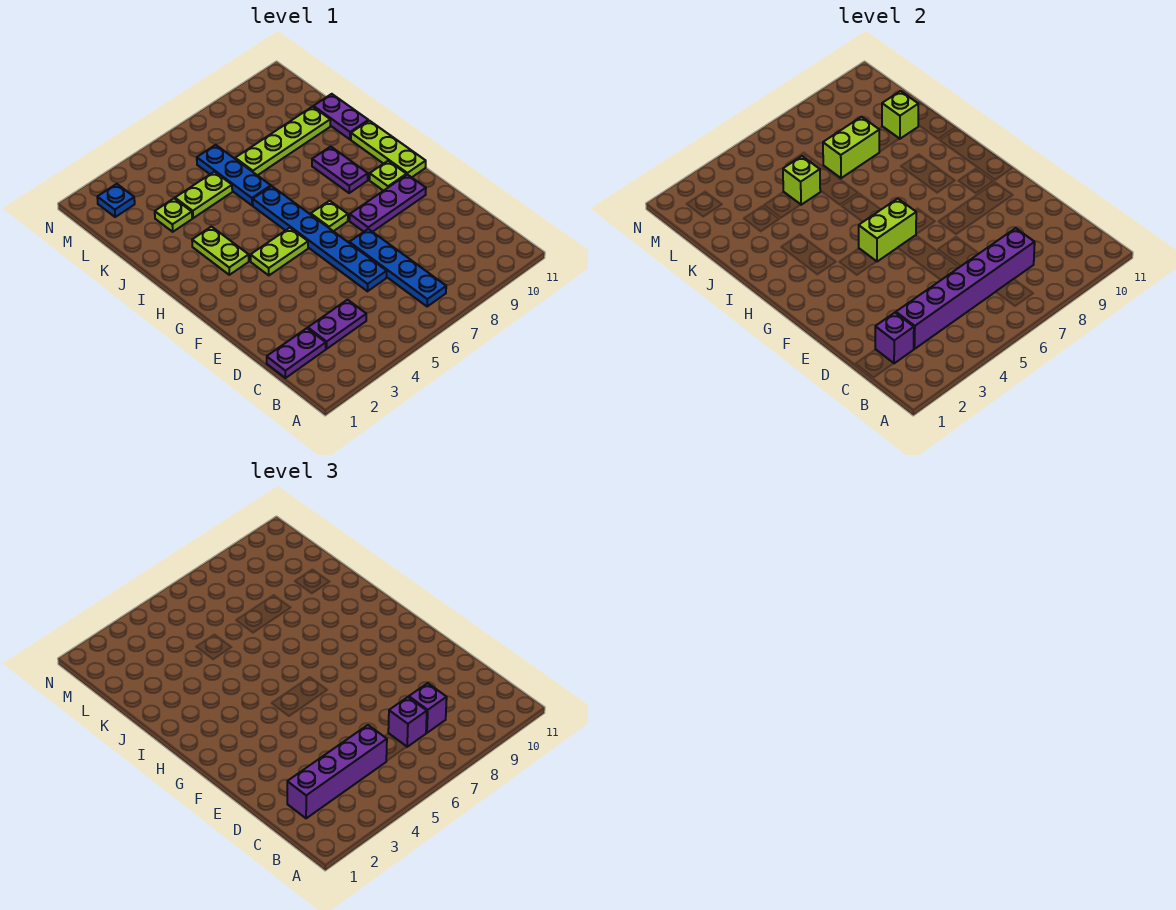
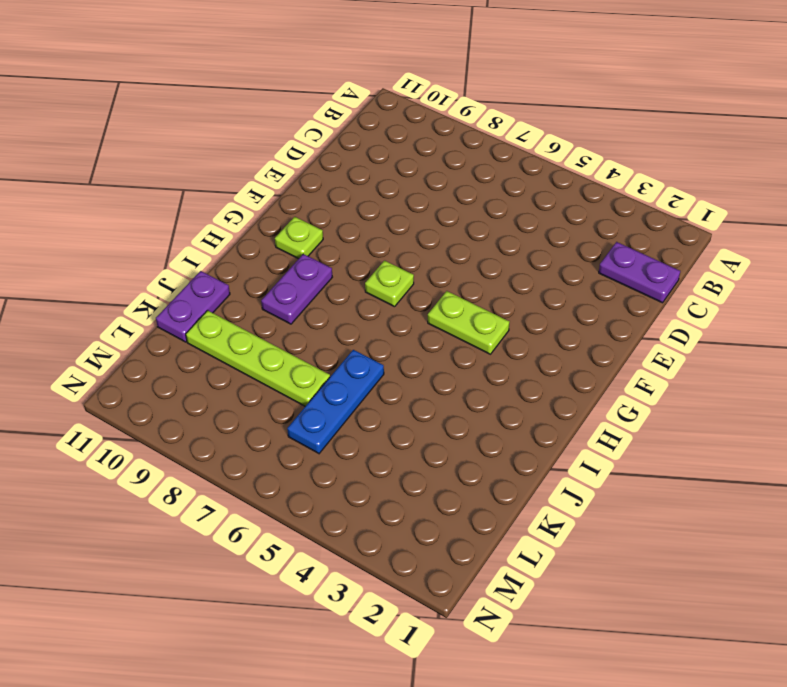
none -> blue 1x4 plate [349,229,446,307]
none -> purple 1x2 plate [308,300,366,349]
none -> blue 1x6 plate [253,186,387,291]

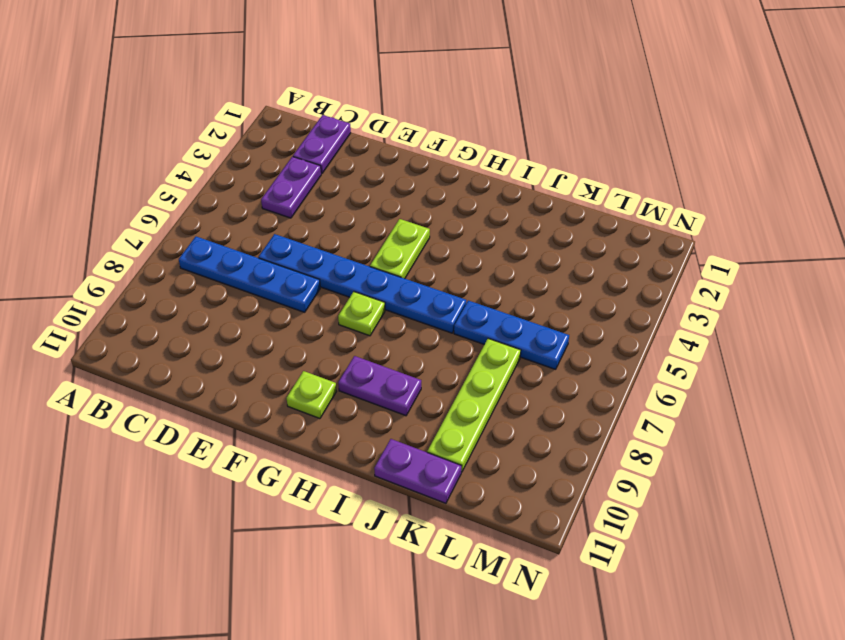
none -> purple 1x3 plate [350,174,426,232]
none -> lime 1x3 plate [351,121,426,177]
none -> lime 1x2 plate [192,227,249,275]

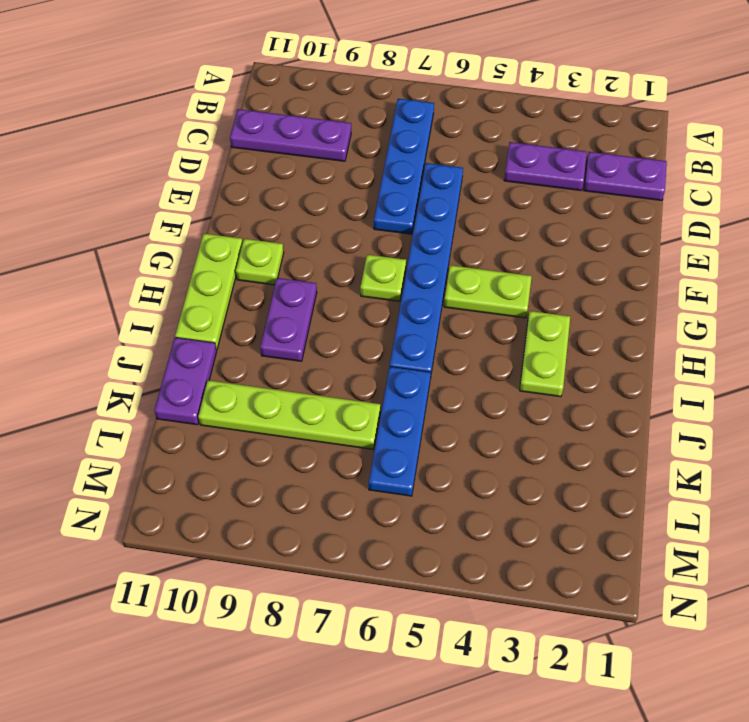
purple 1x3 plate [230,109,351,161] -> purple 1x3 plate moved to [350,174,426,232]
none -> lime 1x1 plate [155,199,192,232]
none -> lime 1x2 plate [175,172,232,218]
none -> blue 1x1 plate [97,184,135,217]

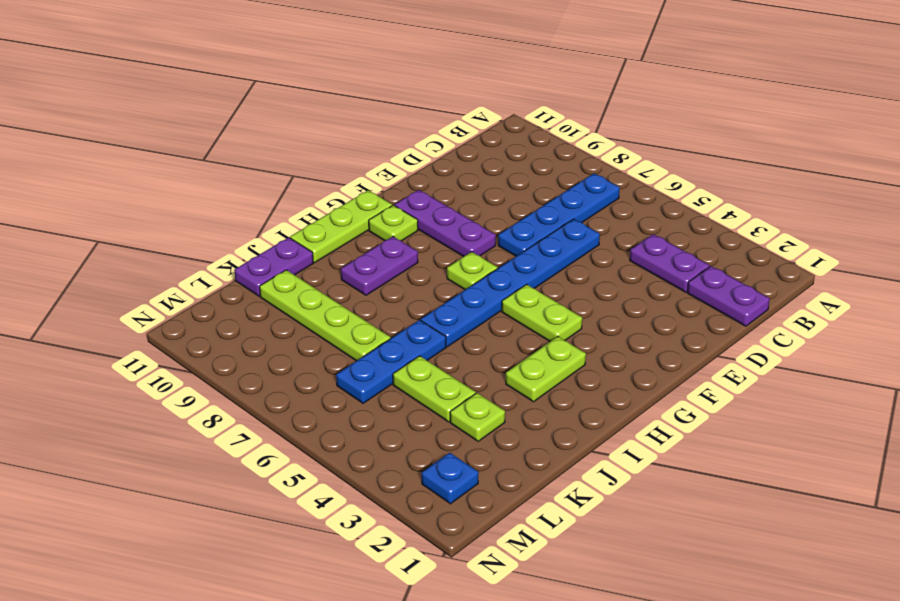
none -> purple 1x1 brick [875,313,914,363]
none -> purple 1x6 brick [896,228,1035,349]
none -> lime 1x2 brick [859,199,916,262]

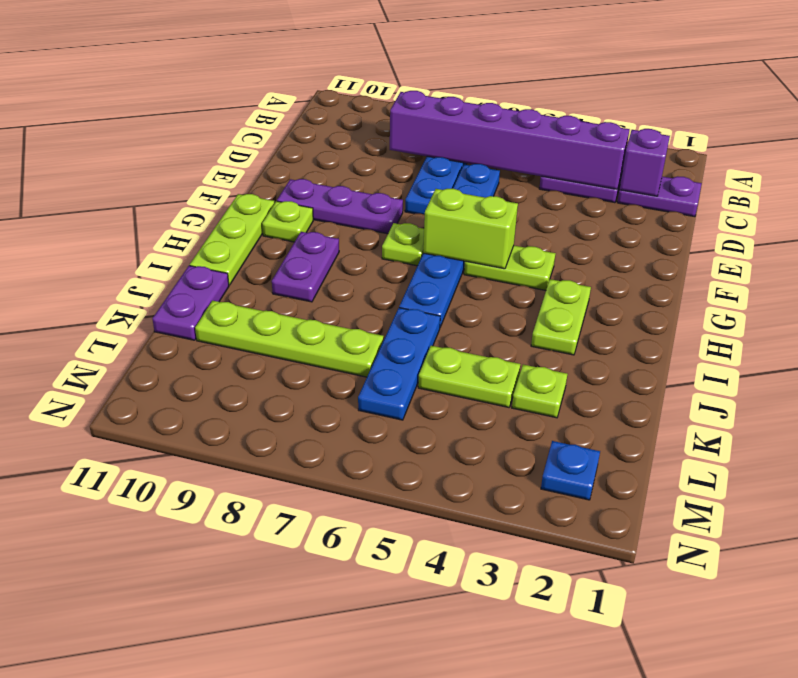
none -> lime 1x1 brick [783,156,820,205]
none -> lime 1x2 brick [823,117,879,178]
none -> lime 1x1 brick [882,91,918,139]

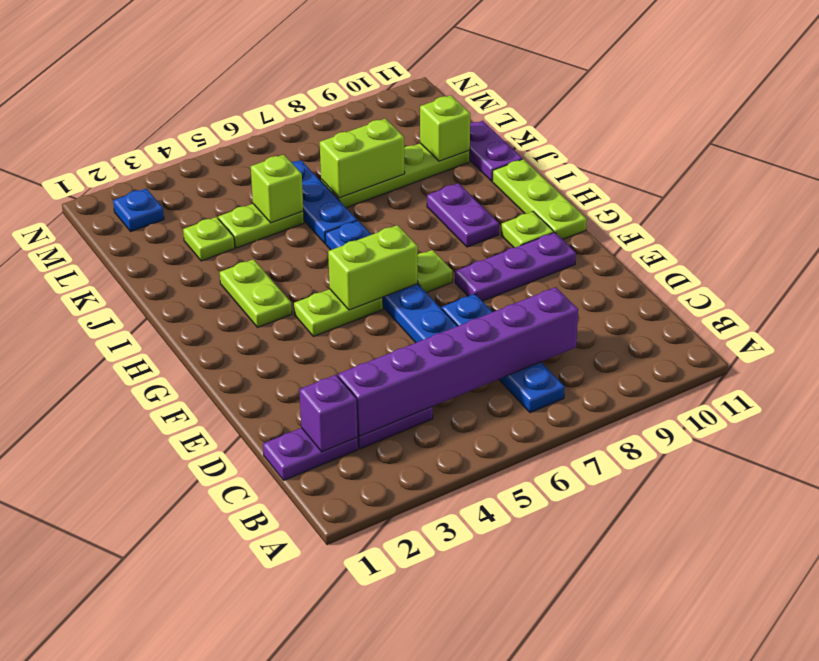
none -> purple 1x4 brick [287,725,387,818]
none -> purple 1x1 brick [388,697,427,747]
none -> purple 1x1 brick [409,683,447,733]

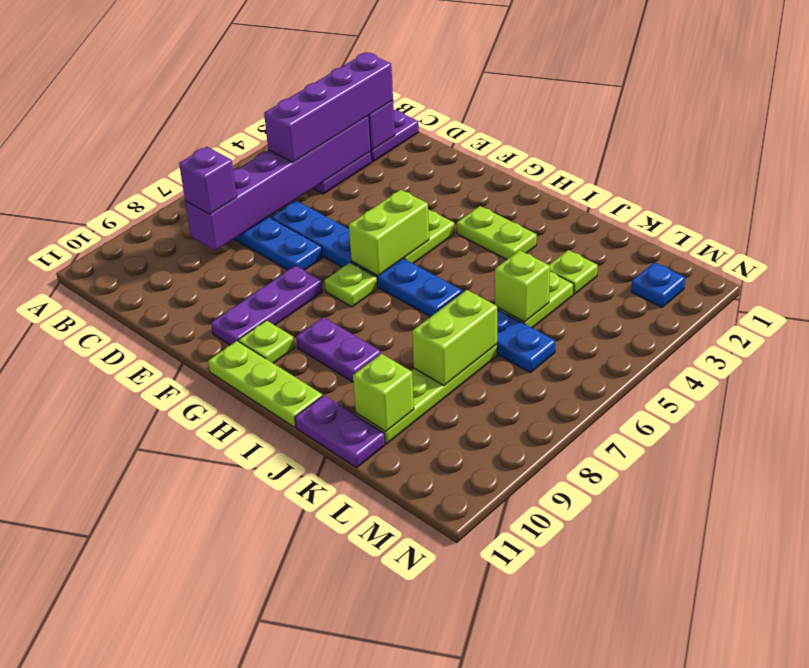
none -> purple 1x1 brick [388,697,427,747]

